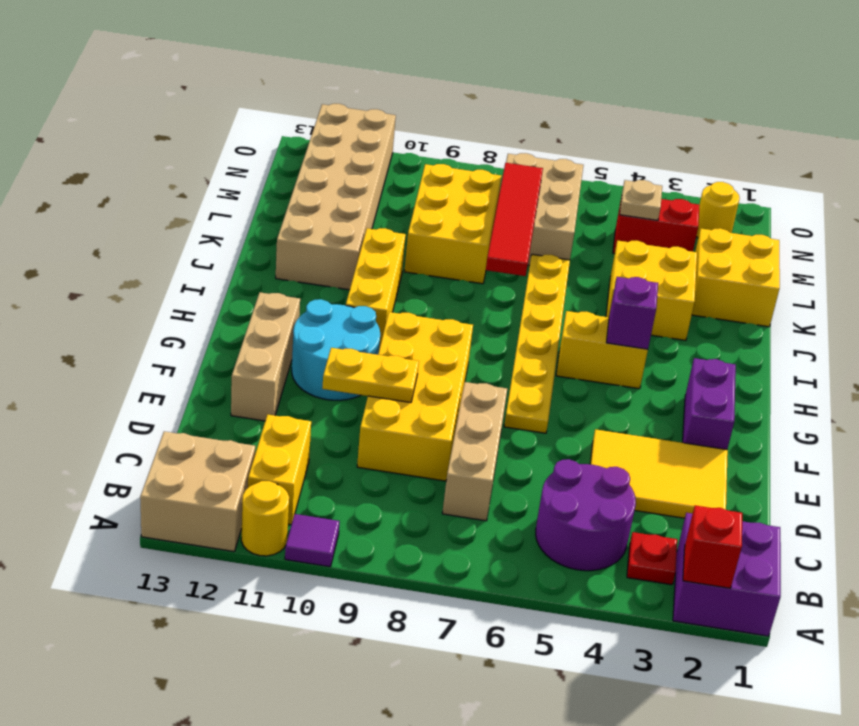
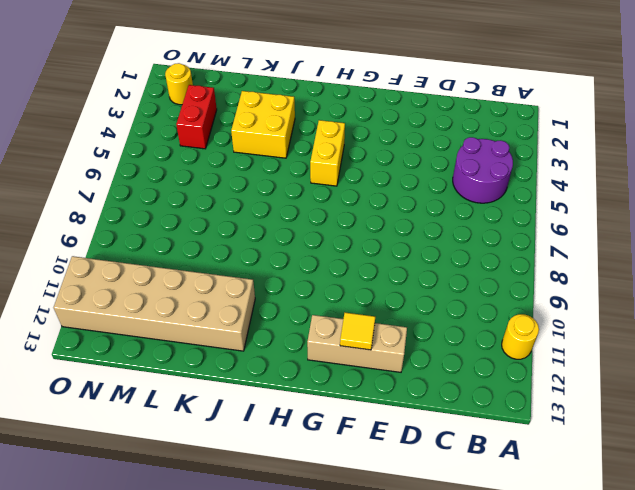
yellow 1x1 tile [340,313,375,350] -> none
none -> purple 2x2 brick [673,513,781,636]
none -> purple 1x1 tile [285,514,340,567]
none -> tan 2x2 brick [140,432,255,551]

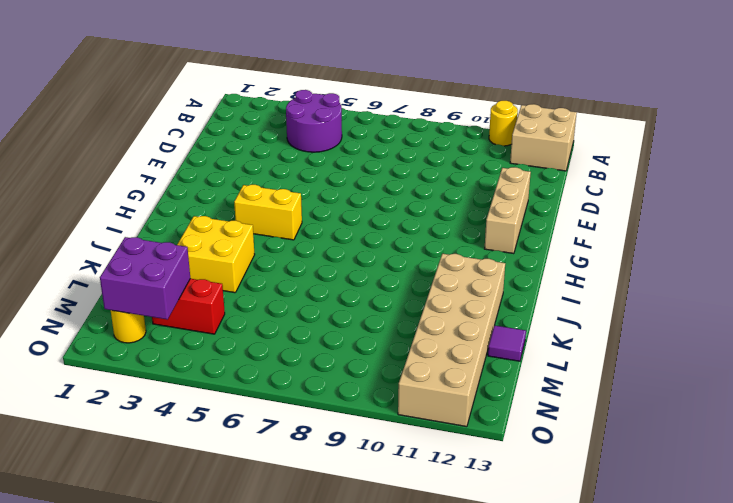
purple 1x1 tile [488,325,526,361] -> purple 1x1 tile moved to [285,514,340,567]
purple 2x2 brick [100,237,190,320] -> purple 2x2 brick moved to [673,513,781,636]
none -> red 1x1 plate [627,532,677,585]
none -> yellow 1x2 brick [248,414,311,525]
none -> tan 1x3 brick [442,382,507,521]

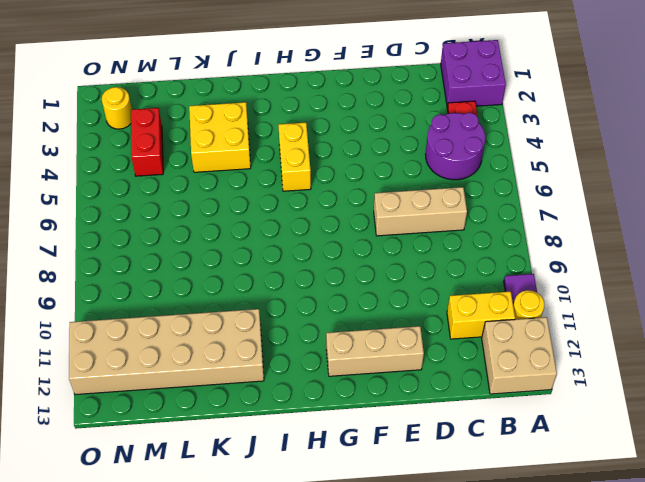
none -> yellow 2x3 tile [590,429,728,518]
none -> yellow 2x4 brick [357,312,473,481]
none -> purple 1x2 brick [683,358,736,450]

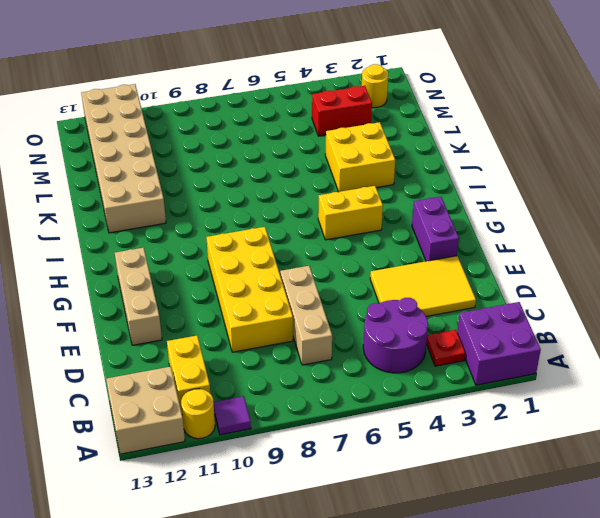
none -> yellow 1x6 plate [504,254,570,433]
none -> cyan 2x2 round brick [292,299,380,400]
none -> yellow 1x3 brick [346,228,406,349]

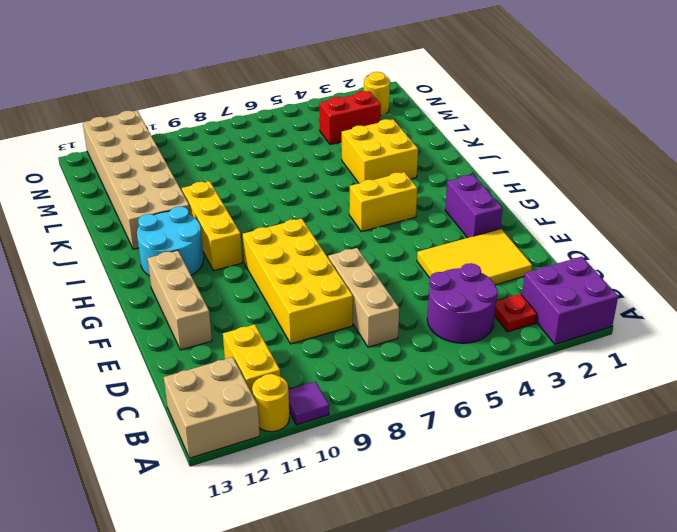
cyan 2x2 round brick [137,206,204,276] -> cyan 2x2 round brick moved to [292,299,380,400]
none -> yellow 1x6 plate [504,254,570,433]
none -> yellow 2x2 brick [692,228,780,327]
none -> yellow 2x3 brick [404,164,501,284]

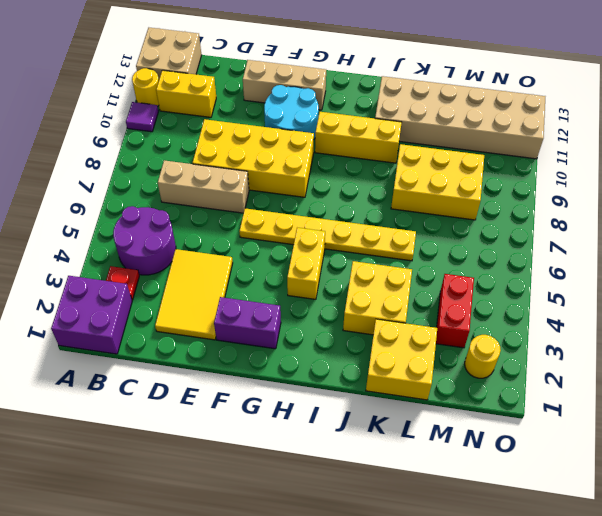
none -> tan 2x3 brick [506,153,583,265]
none -> red 1x1 brick [683,505,742,588]
none -> yellow 1x2 plate [322,348,419,403]

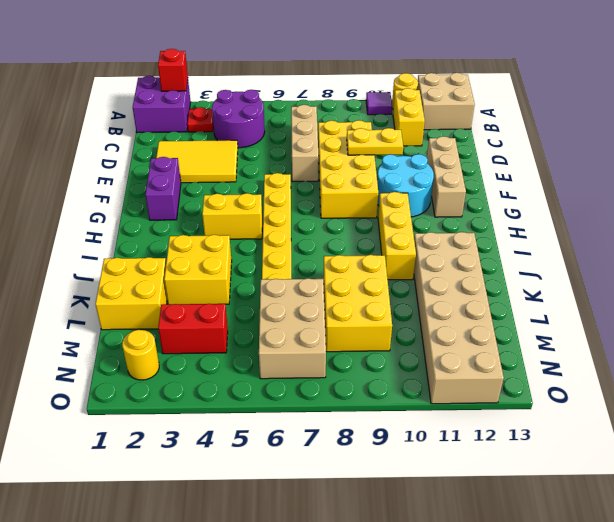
none -> purple 1x1 brick [606,277,658,349]
none -> red 1x4 tile [486,163,543,276]
none -> tan 1x1 plate [620,180,662,220]

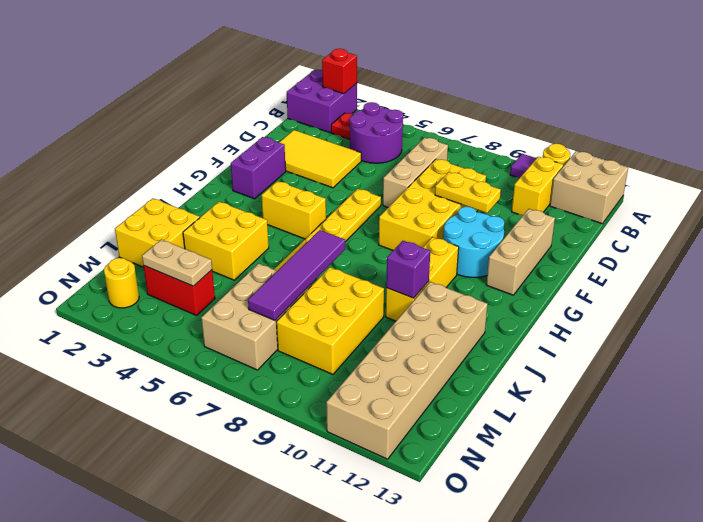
purple 1x4 tile [248,230,345,320] -> red 1x4 tile [486,163,543,276]
purple 1x1 brick [386,241,430,298] -> purple 1x1 brick moved to [606,277,658,349]
tan 1x2 plate [142,239,212,286] -> tan 1x1 plate [620,180,662,220]

